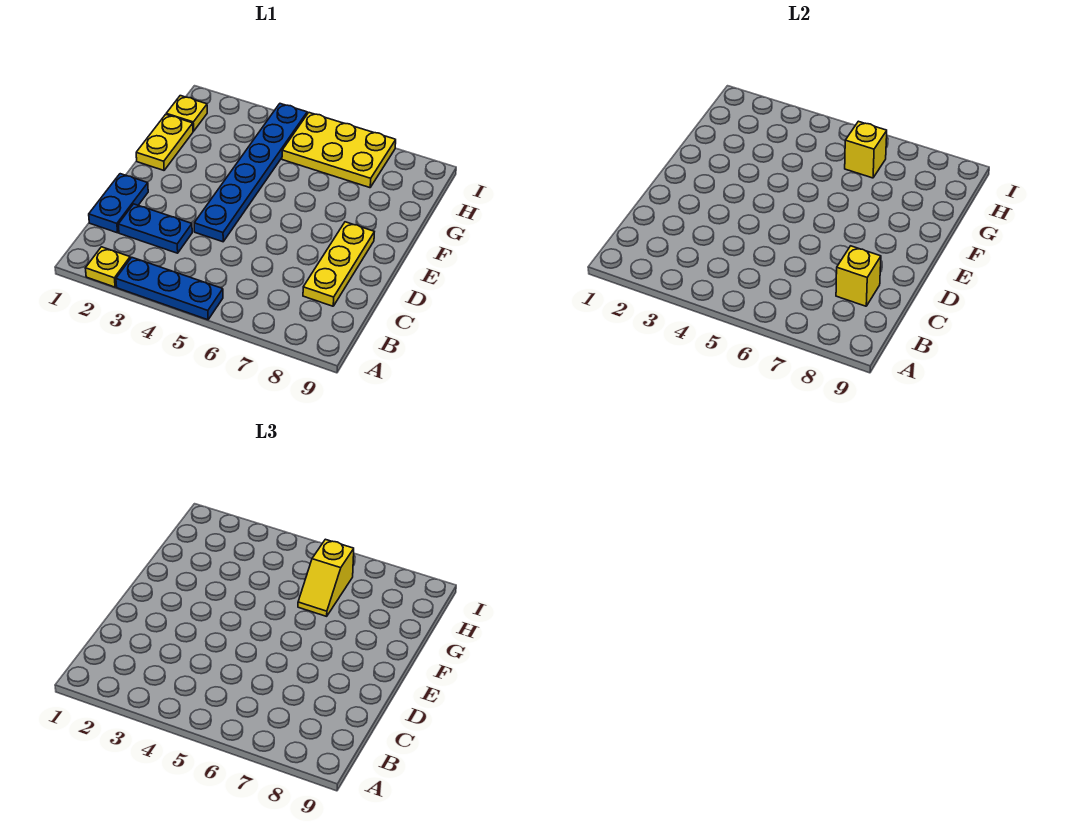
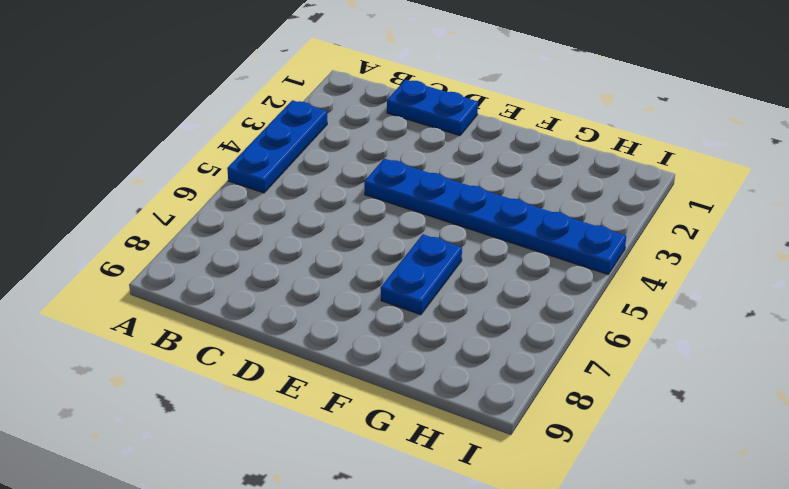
blue 1x2 plate [381,234,462,315] -> blue 1x2 plate moved to [118,204,192,253]
none -> yellow 1x1 plate [85,247,130,287]
none -> yellow 1x3 plate [303,222,374,306]
none -> yellow 1x2 plate [136,114,193,170]

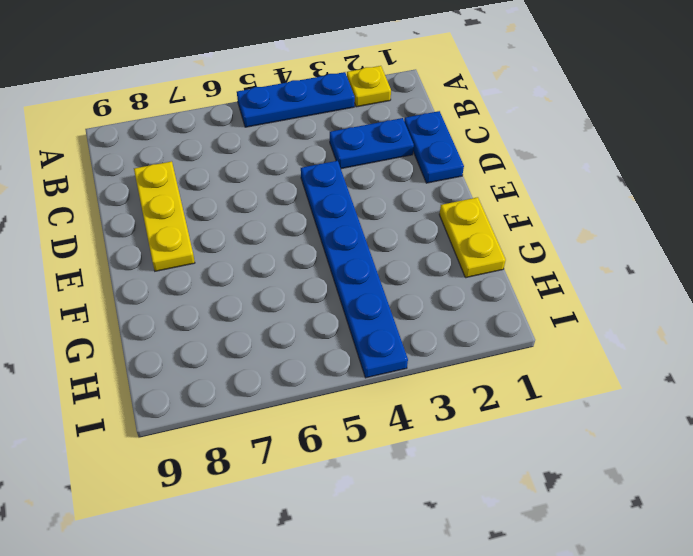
none -> yellow 1x1 plate [166,96,207,131]
none -> yellow 2x3 plate [282,113,396,188]
none -> yellow 1x1 brick [836,246,881,306]

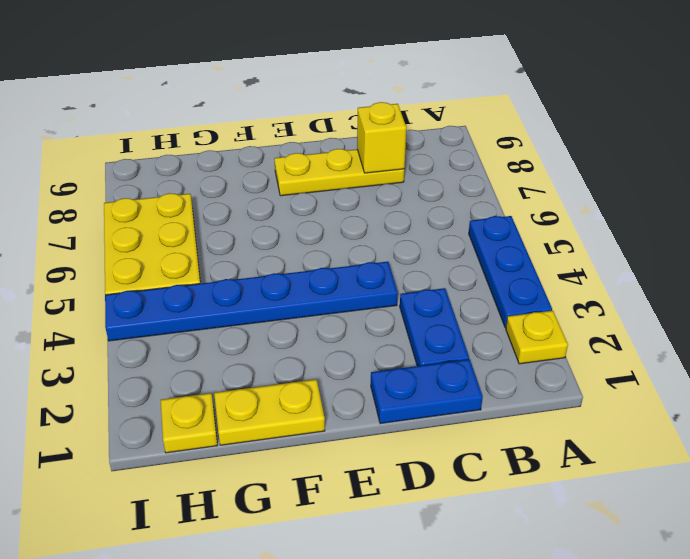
none -> yellow 1x1 brick [845,121,887,178]
none -> yellow 1x2 slope [298,539,354,616]

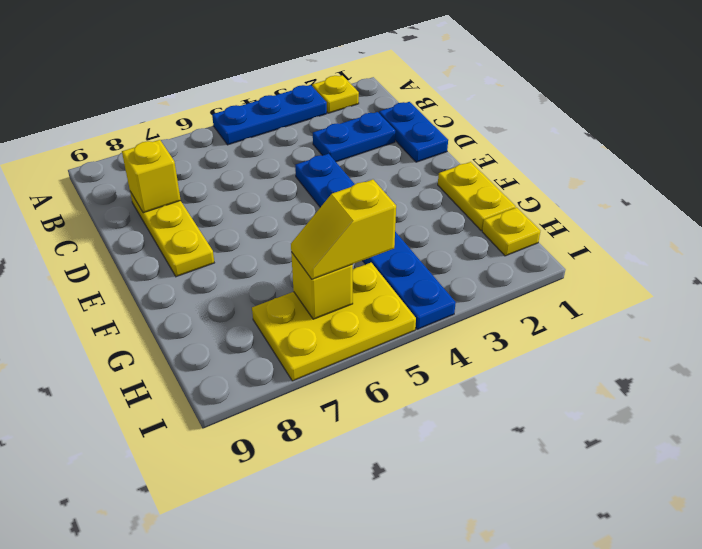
yellow 1x2 slope [291,180,396,279] -> yellow 1x2 slope turned to [298,539,354,616]

